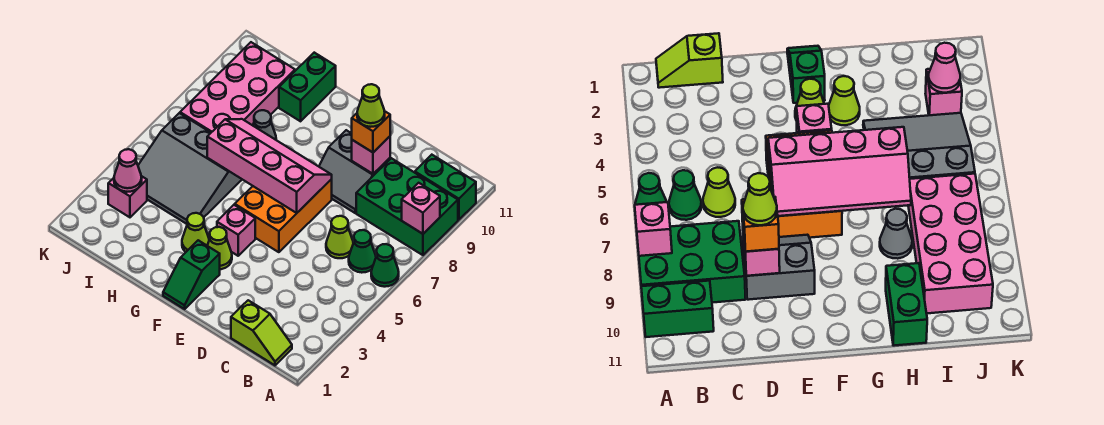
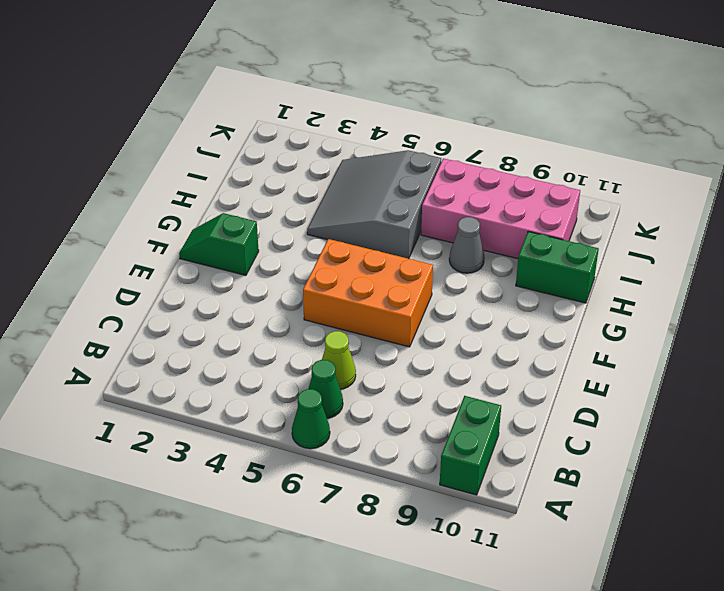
none -> green 2x3 brick [356,158,458,255]
none -> lime 1x2 slope [231,300,292,365]
none -> grey 2x2 slope [319,130,390,213]

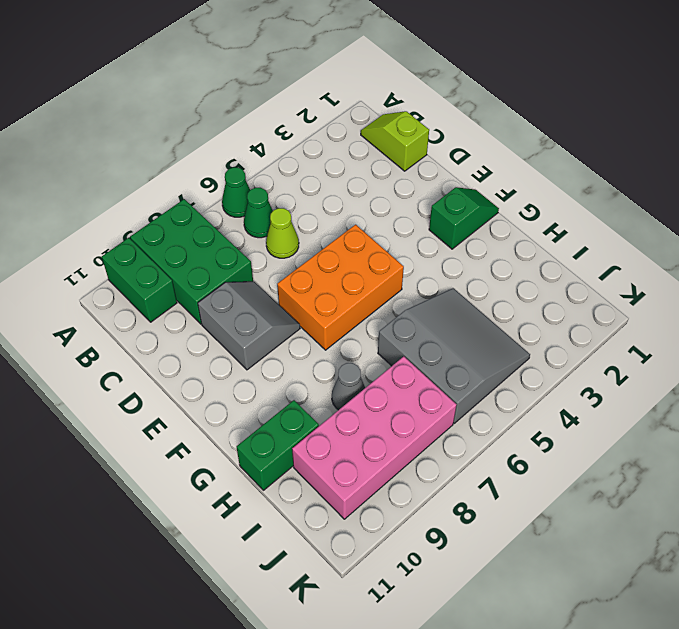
none -> lime 1x1 cone [207,227,232,269]
none -> pink 1x1 brick [217,205,255,256]
none -> lime 1x1 cone [182,213,209,252]

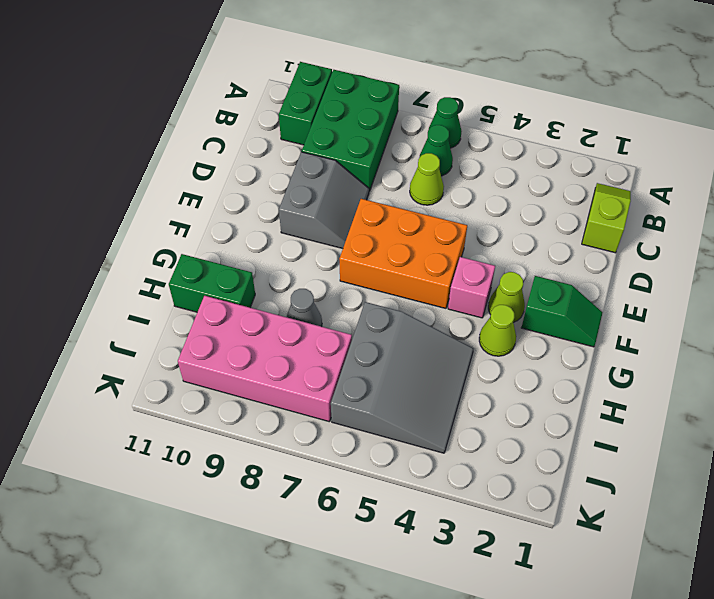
none -> pink 1x1 brick [108,176,147,217]
none -> pink 1x1 brick [402,183,440,234]
none -> pink 1x1 brick [352,137,390,174]

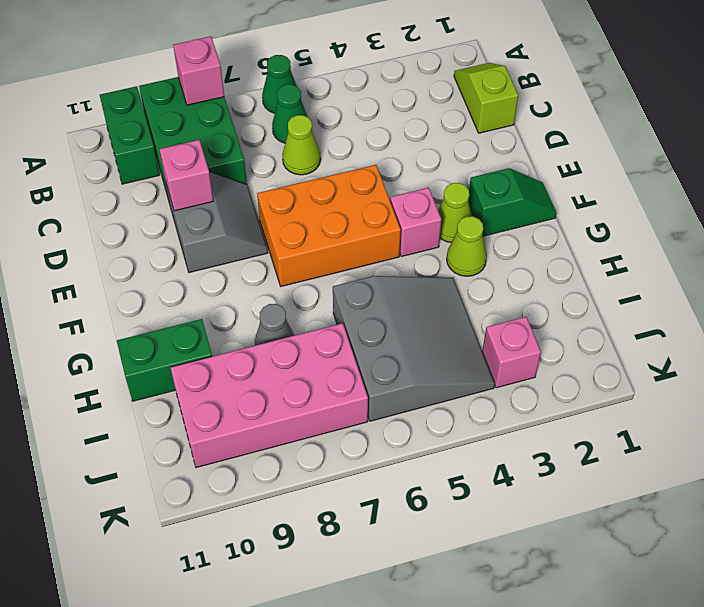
none -> pink 2x4 slope [207,119,332,213]
none -> pink 1x1 cone [114,149,142,192]
none -> orange 1x1 brick [352,111,390,152]

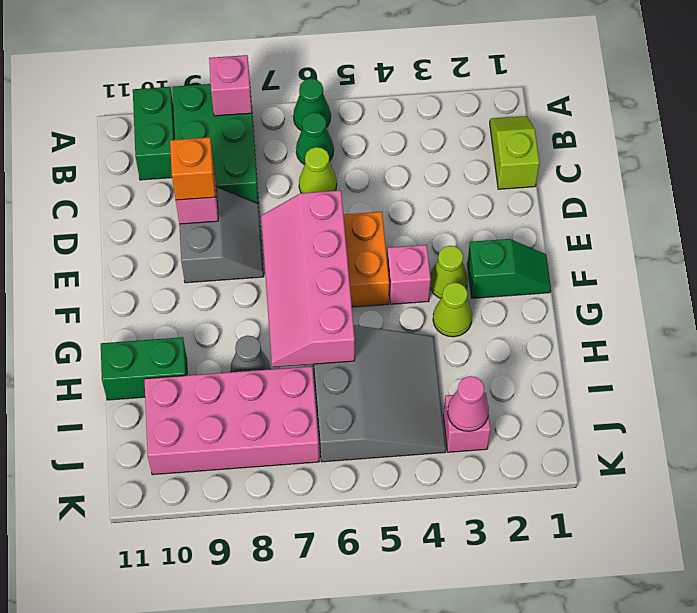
none -> lime 1x1 cone [357,84,385,127]

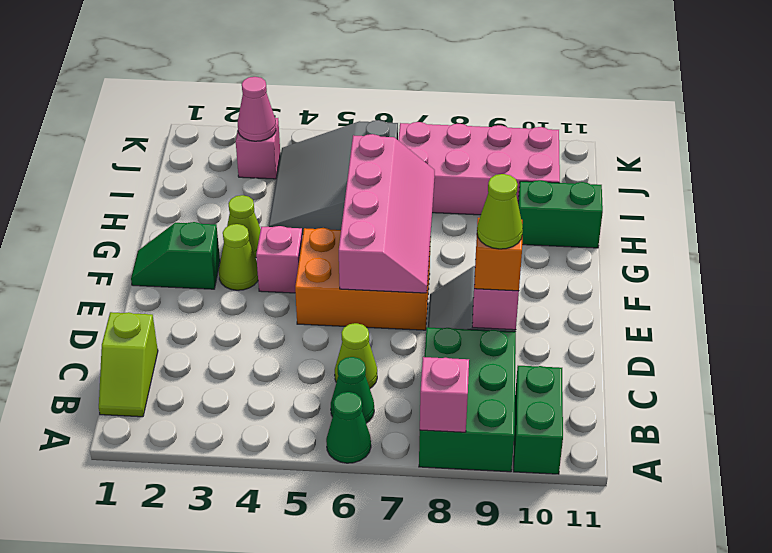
none -> grey 1x1 cone [253,110,276,140]

